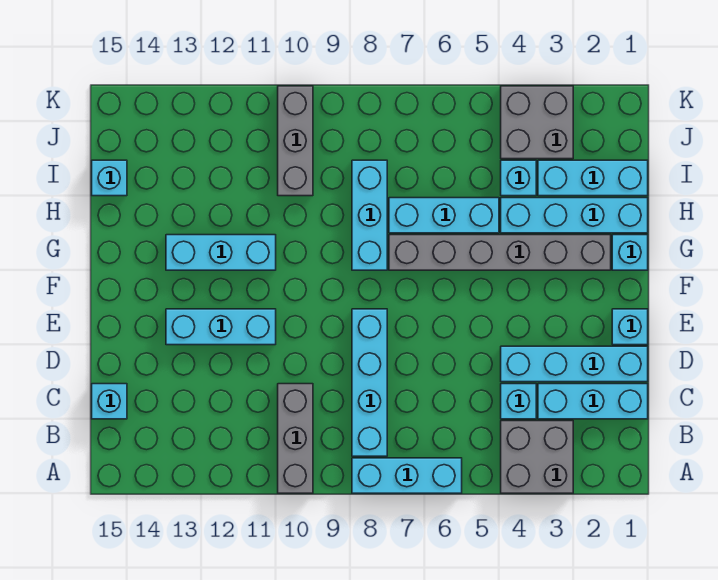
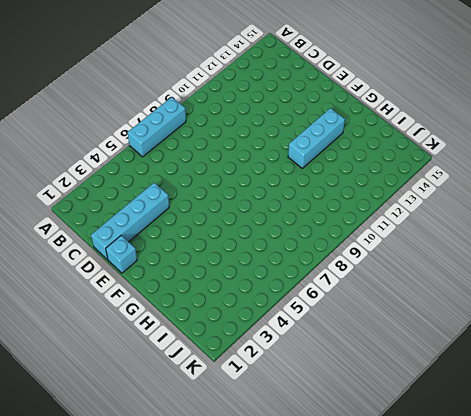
none -> grey 2x2 brick [501,421,573,493]
none -> grey 1x3 brick [278,384,313,493]
none -> cyan 1x4 brick [352,309,387,456]

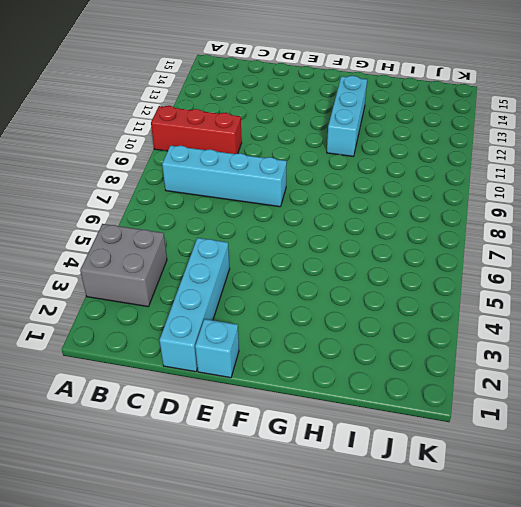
red 1x3 brick [151,106,242,154] -> grey 1x3 brick [278,384,313,493]
none -> cyan 1x3 brick [352,458,462,493]
none -> cyan 1x3 brick [538,384,648,419]
none -> cyan 1x1 brick [501,384,536,419]

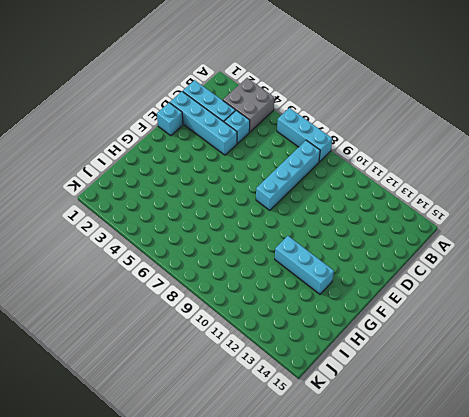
none -> grey 1x3 brick [278,384,313,493]
none -> cyan 1x1 brick [92,384,127,419]
none -> cyan 1x3 brick [166,309,276,345]

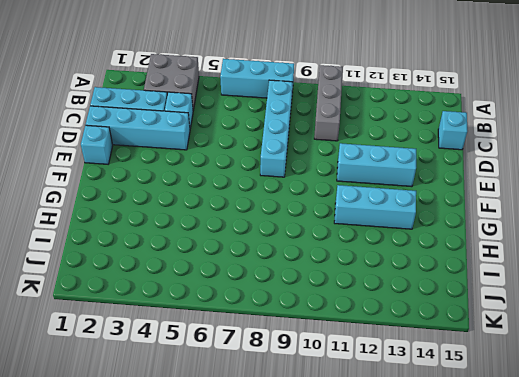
none -> cyan 1x1 brick [612,235,648,270]
none -> grey 1x6 brick [389,235,611,270]
none -> cyan 1x3 brick [352,160,387,270]

